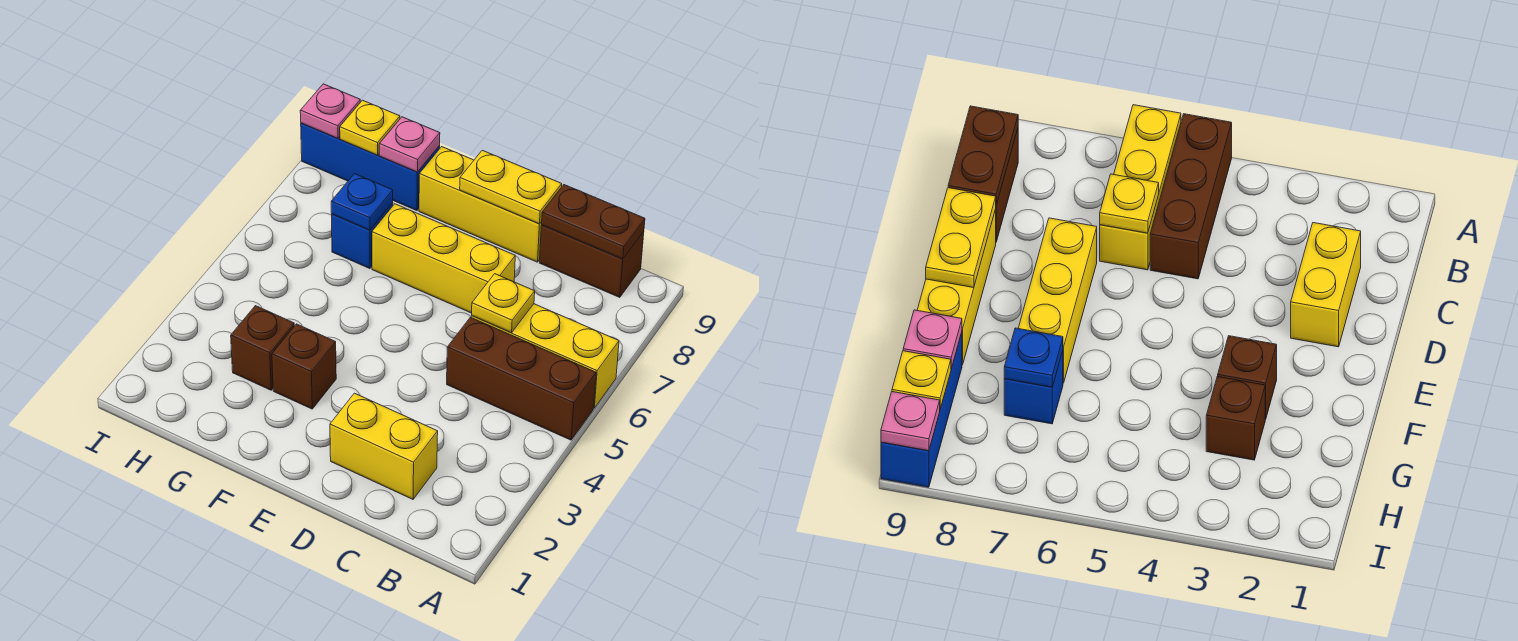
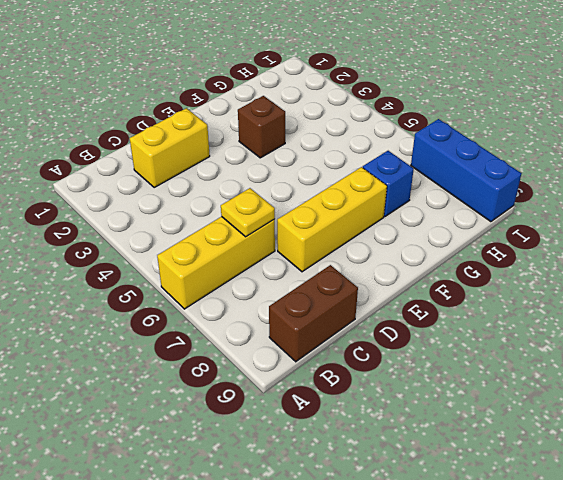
blue 1x3 brick [411,119,522,222] -> blue 1x3 brick turned to [301,123,440,211]
none -> brown 1x3 brick [447,317,596,440]
none -> yellow 1x3 brick [419,147,542,262]
none -> brown 1x1 brick [231,306,294,390]

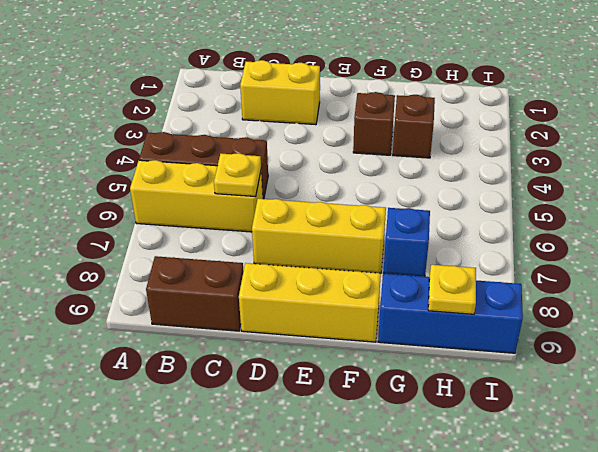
none -> brown 1x2 plate [542,185,645,259]
none -> yellow 1x2 plate [460,150,562,224]
none -> blue 1x1 plate [331,174,393,230]

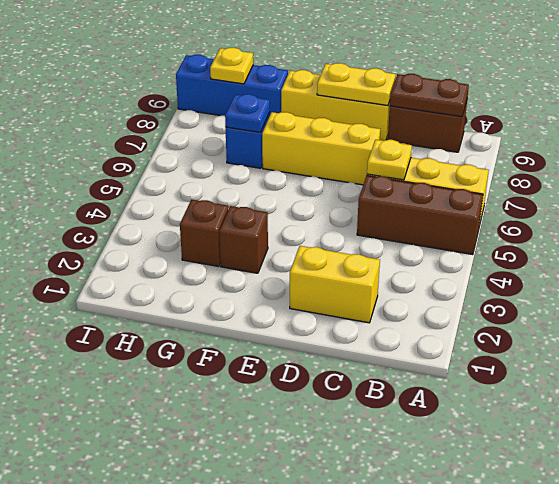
none -> pink 1x1 plate [379,117,440,172]
none -> pink 1x1 plate [300,84,360,139]

